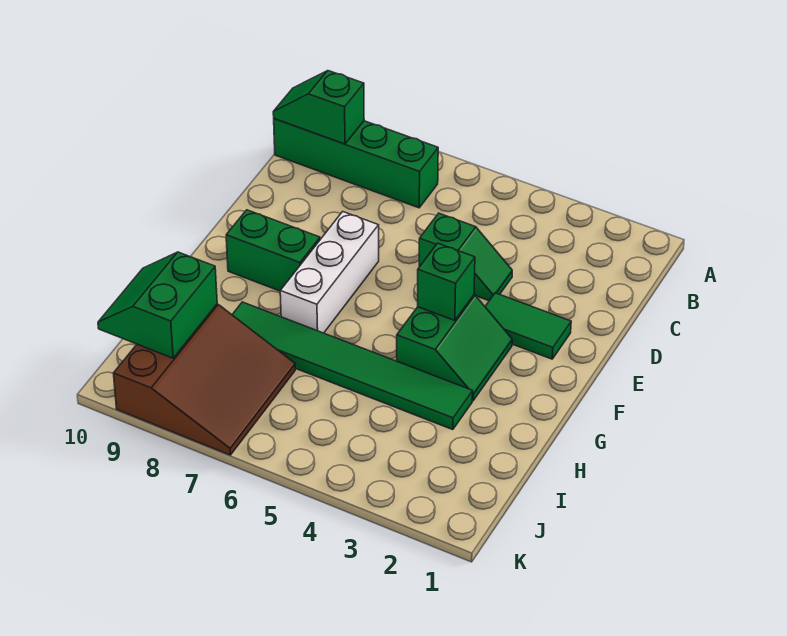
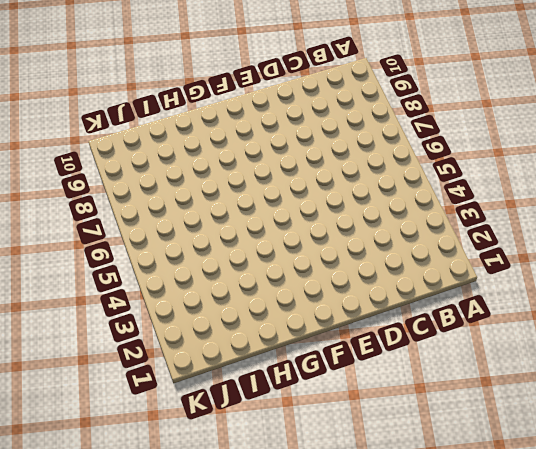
none -> green 1x4 brick [274,119,438,208]
none -> green 1x2 slope [419,213,512,301]

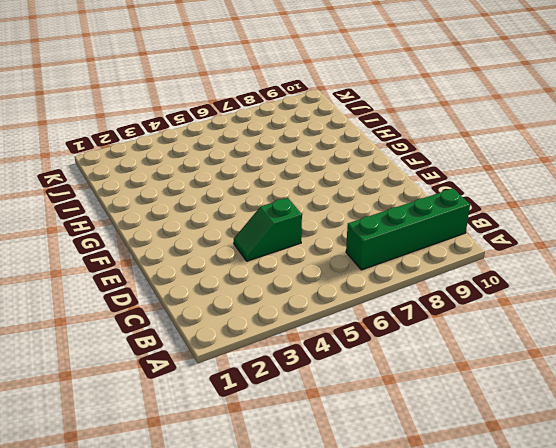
none -> green 1x2 tile [485,293,571,359]
none -> white 1x3 brick [280,212,379,333]

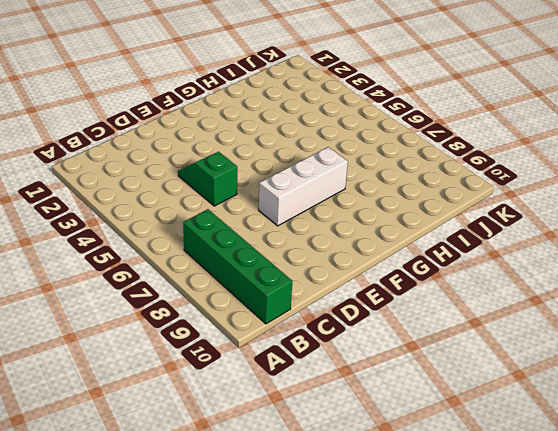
none -> green 1x2 tile [485,293,571,359]
none -> green 2x2 slope [397,295,512,401]

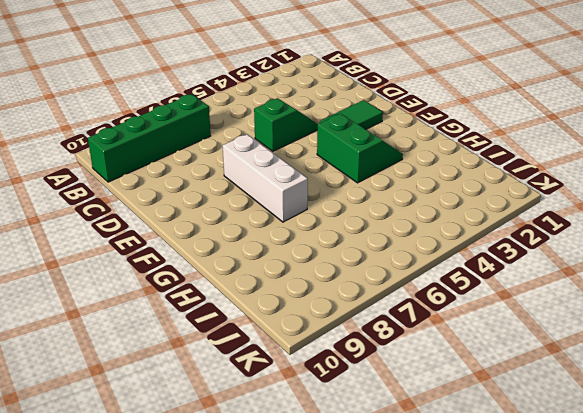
none -> green 1x2 brick [226,210,320,291]
none -> green 1x6 tile [232,302,473,430]

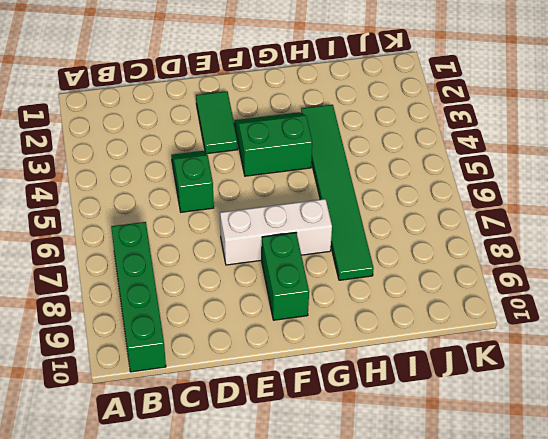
none -> brown 3x3 slope [113,304,295,455]
none -> green 1x2 slope [273,71,364,144]

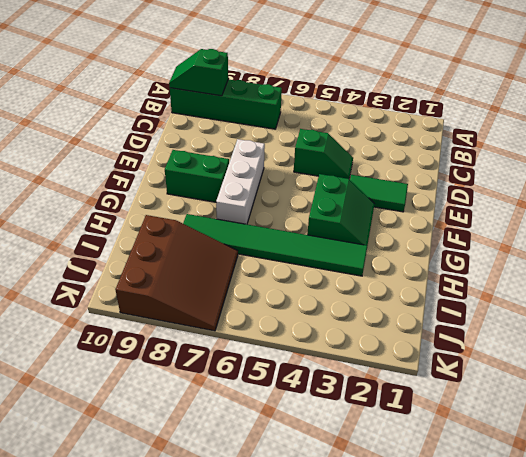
none -> green 1x1 brick [418,243,475,321]
none -> green 2x2 slope [98,252,217,358]

